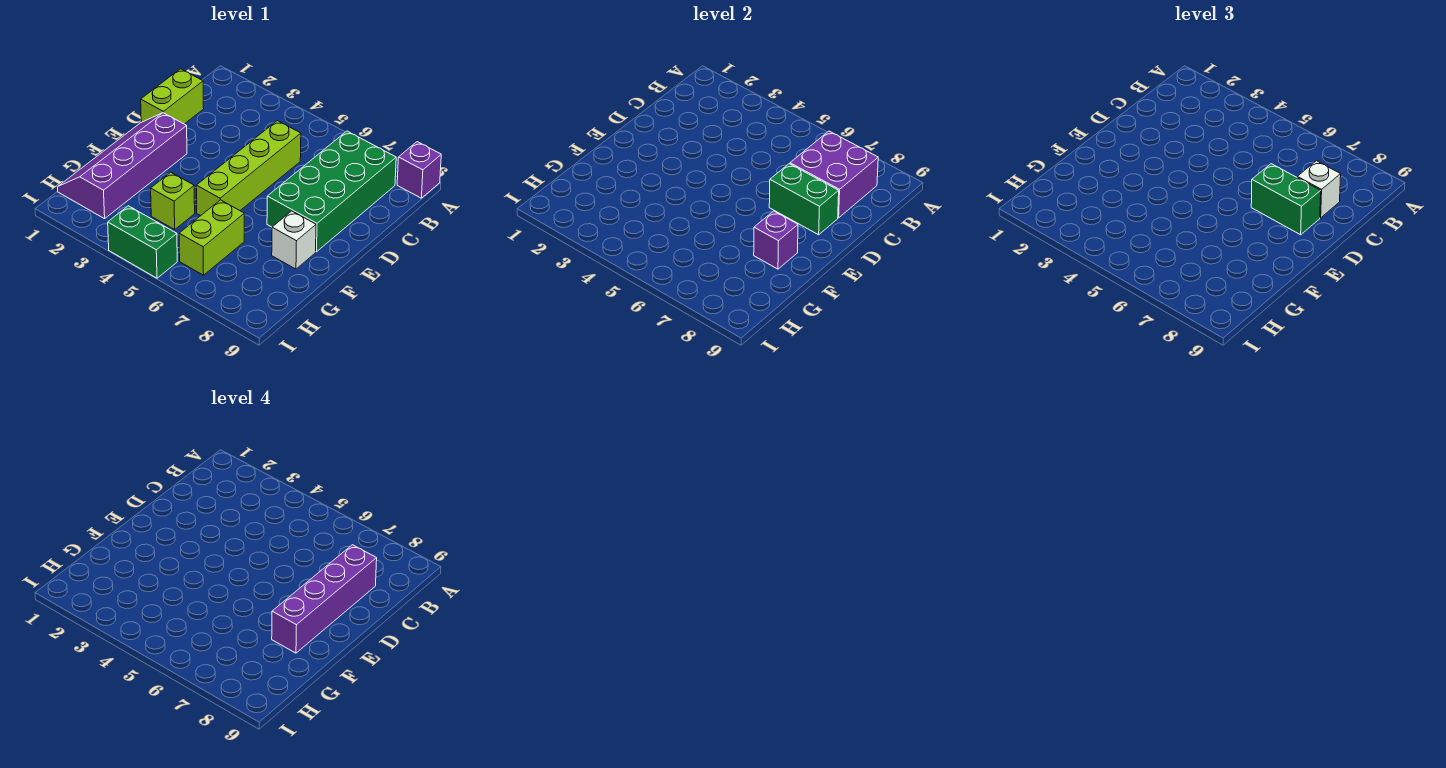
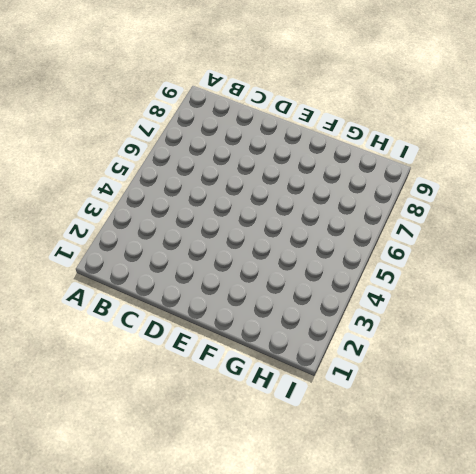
none -> purple 1x1 brick [397,142,441,198]
none -> green 2x4 brick [267,131,396,252]
none -> lime 1x2 brick [141,69,204,124]

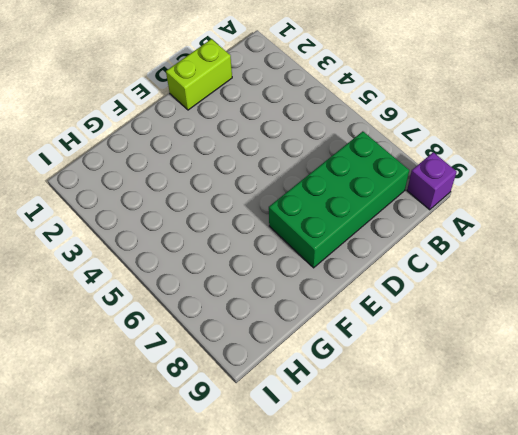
none -> lime 1x4 brick [196,121,301,216]
none -> purple 2x4 slope [58,113,187,219]
none -> white 1x1 brick [272,211,316,269]

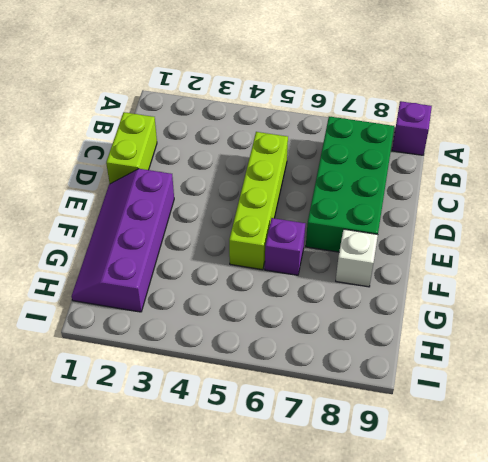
purple 1x1 brick [265,218,305,275] -> purple 1x1 brick moved to [754,211,798,269]
none -> lime 1x1 brick [151,172,195,229]
none -> lime 1x2 brick [179,200,244,275]
none -> green 1x2 brick [108,206,177,278]

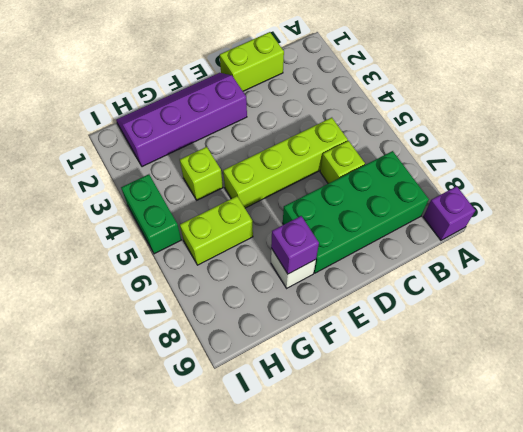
lime 1x1 brick [320,141,365,184] -> none
none -> purple 2x2 brick [790,131,878,218]
none -> green 1x2 brick [769,164,839,235]
none -> white 1x1 brick [1297,161,1341,218]

